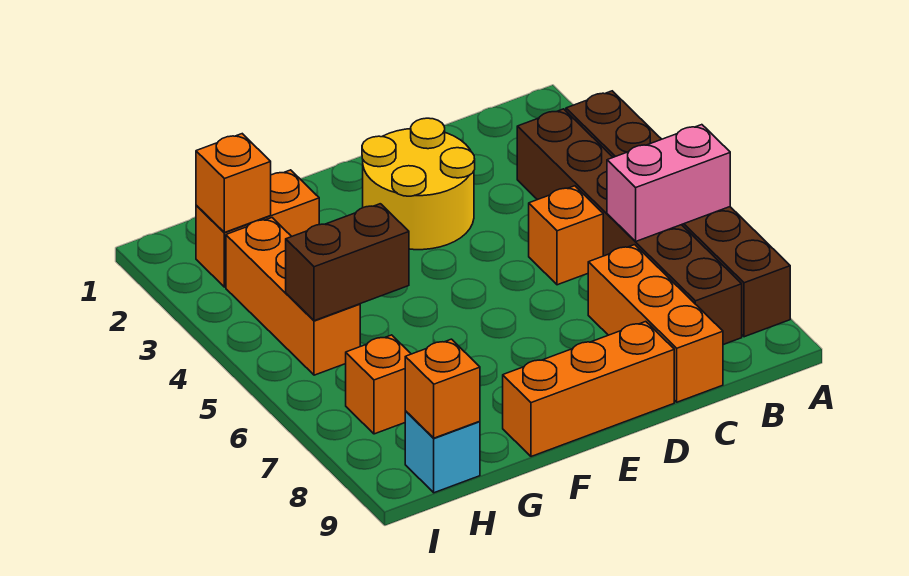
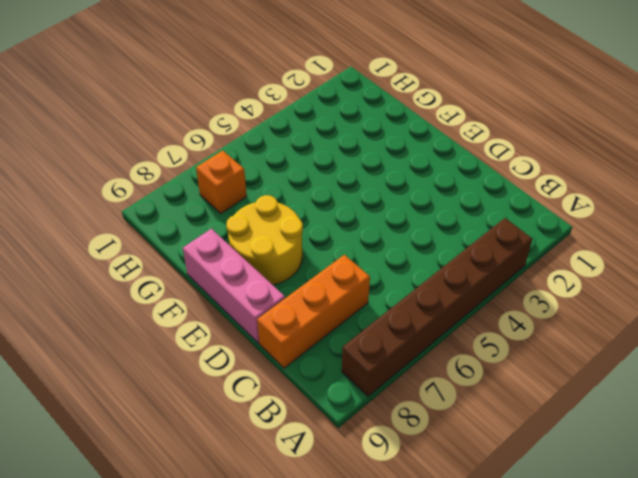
pink 1x3 brick [183,229,285,343] -> orange 1x3 brick [503,322,674,457]
yellow 2x2 round brick [226,195,303,285] -> yellow 2x2 round brick moved to [362,118,475,250]
none -> brown 1x6 brick [517,109,742,345]
none -> orange 1x1 brick [529,186,603,285]
none -> orange 1x2 brick [196,170,319,287]

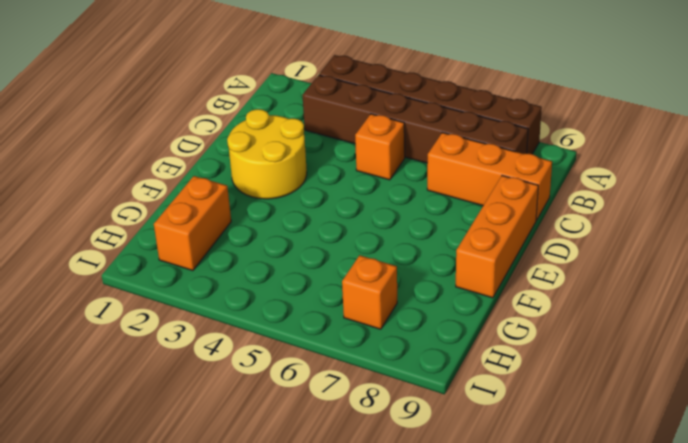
none -> orange 1x3 brick [226,218,360,375]
none -> cyan 1x1 brick [405,411,480,493]
none -> pink 1x2 brick [607,125,730,242]

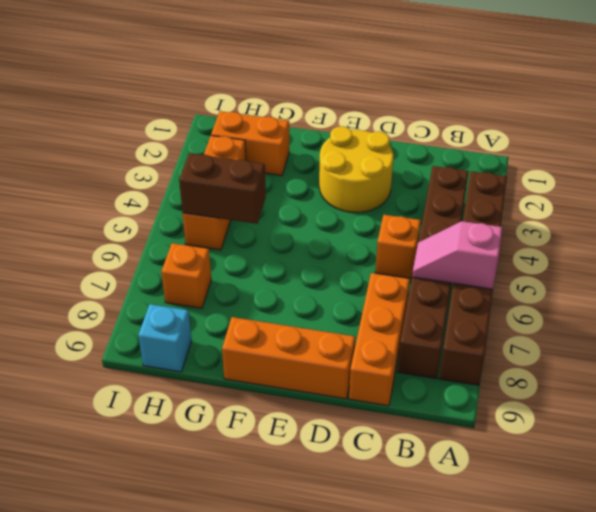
pink 1x2 slope [412,221,502,289] -> pink 1x2 brick [607,125,730,242]
none -> orange 1x1 brick [196,134,271,233]
none -> orange 1x1 brick [405,339,480,438]

